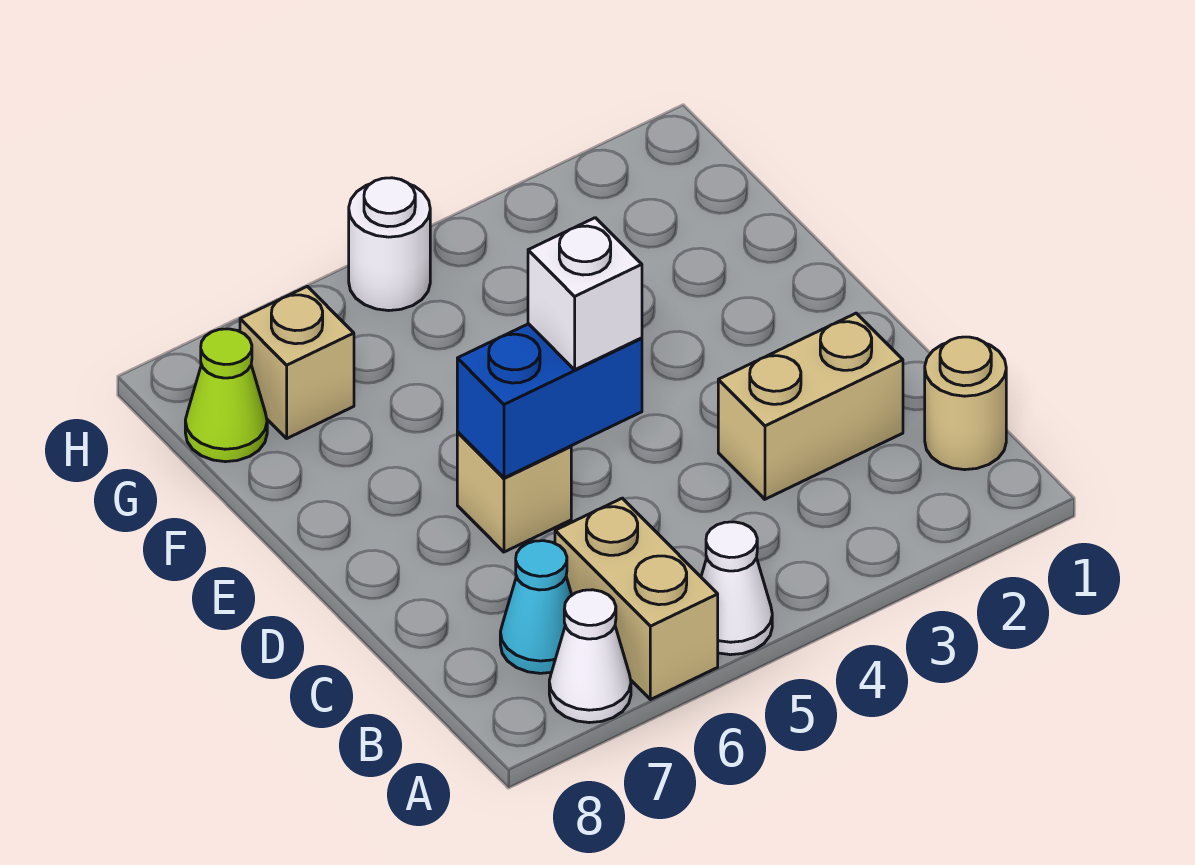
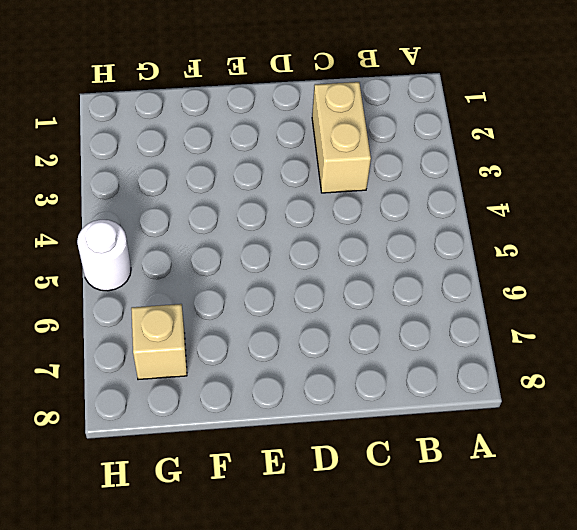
none -> white 1x1 cone [701,522,772,655]
none -> tan 1x2 brick [555,498,718,700]
none -> white 1x1 cone [549,590,631,723]

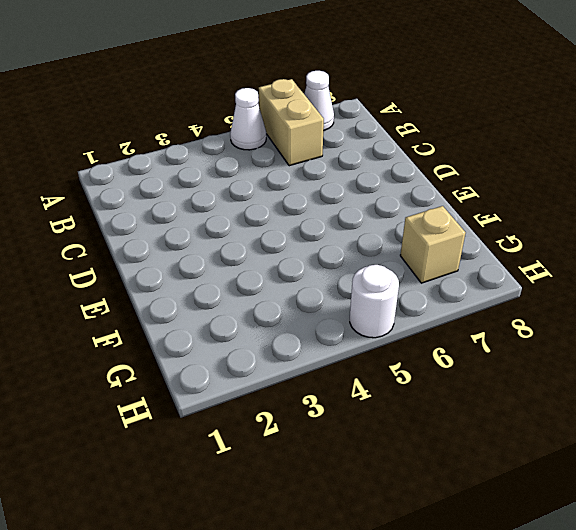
none -> tan 1x1 round brick [925,337,1006,470]
none -> cyan 1x1 cone [500,541,572,673]
none -> tan 1x2 brick [718,313,903,499]

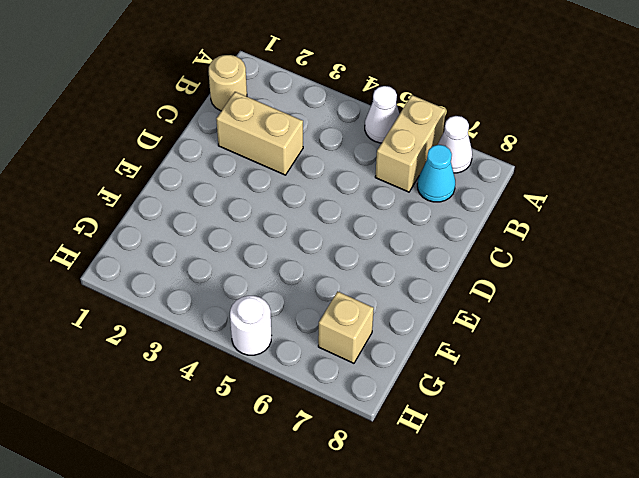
none -> tan 1x1 brick [457,432,571,552]
none -> lime 1x1 cone [185,329,267,462]
none -> blue 1x2 brick [457,324,642,478]

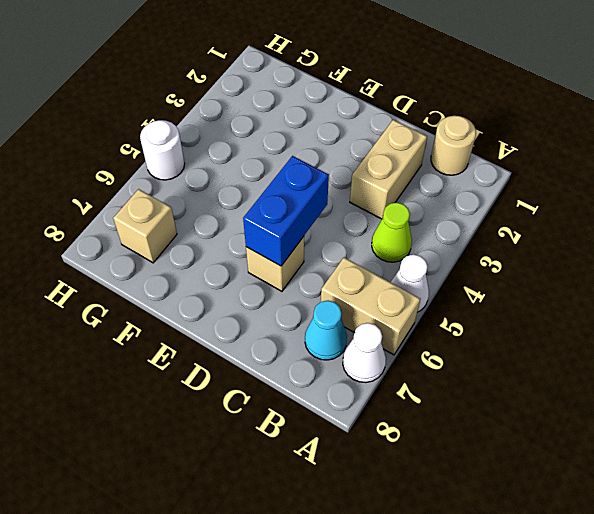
lime 1x1 cone [372,202,412,262] -> lime 1x1 cone moved to [185,329,267,462]
none -> white 1x1 brick [528,218,642,370]

